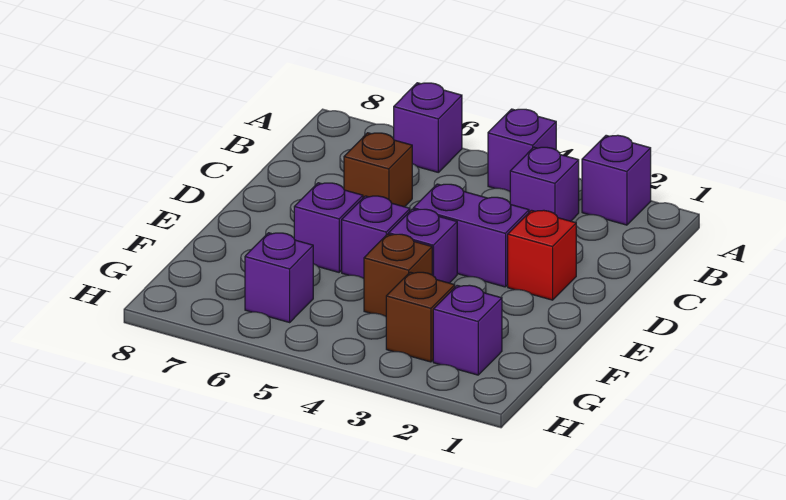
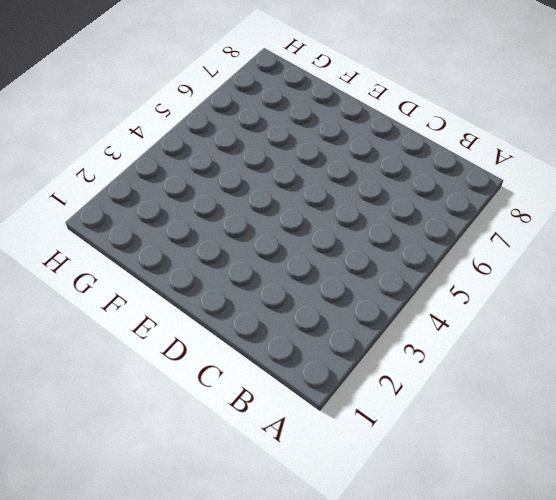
none -> purple 1x1 brick [582,135,651,225]
none -> purple 1x1 brick [488,109,556,191]
none -> purple 1x1 brick [394,83,462,172]

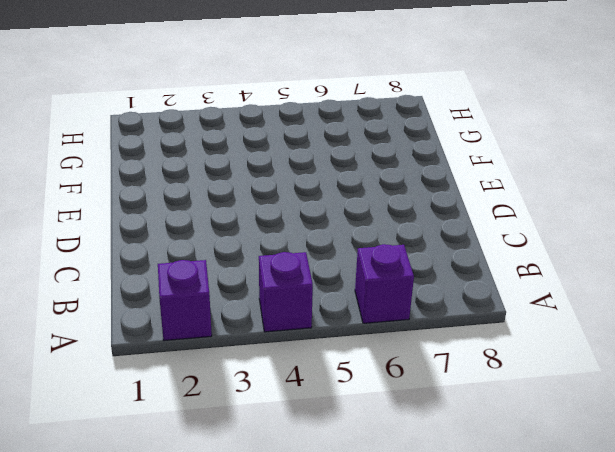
none -> purple 1x1 brick [510,147,579,221]
none -> brown 1x1 brick [344,133,412,207]
none -> red 1x1 brick [508,210,576,300]

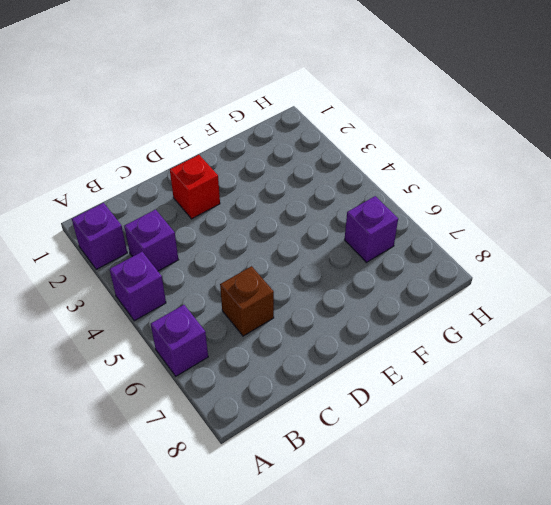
none -> purple 1x2 brick [413,184,529,287]
none -> purple 1x1 brick [389,209,457,283]
none -> purple 1x1 brick [342,196,410,278]

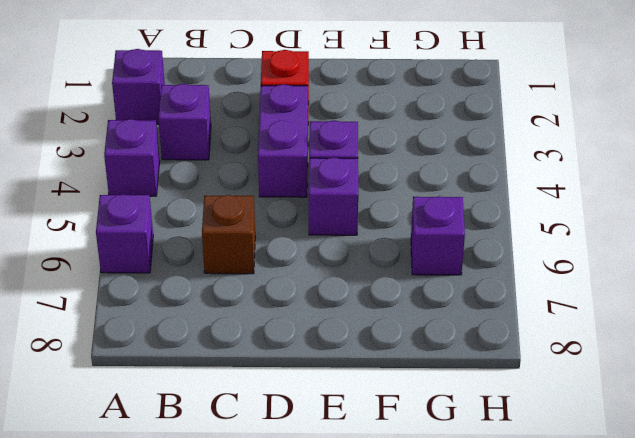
none -> purple 1x1 brick [294,183,363,272]
none -> brown 1x1 brick [364,234,432,316]
none -> purple 1x1 brick [433,285,502,375]

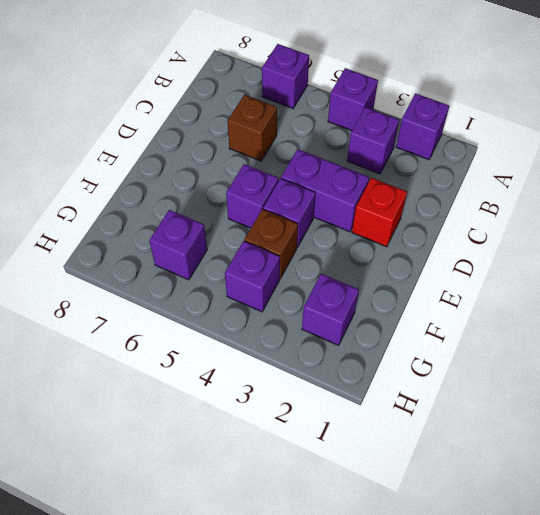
purple 1x1 brick [225,241,280,312] -> purple 1x1 brick moved to [294,183,363,272]
none -> brown 1x1 brick [386,272,455,362]

